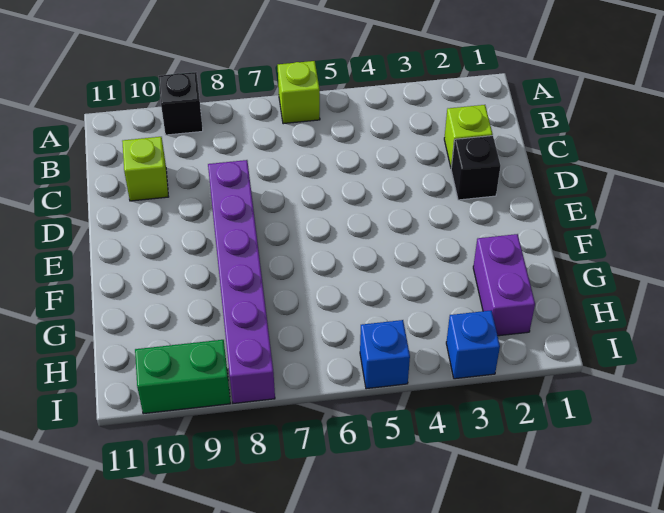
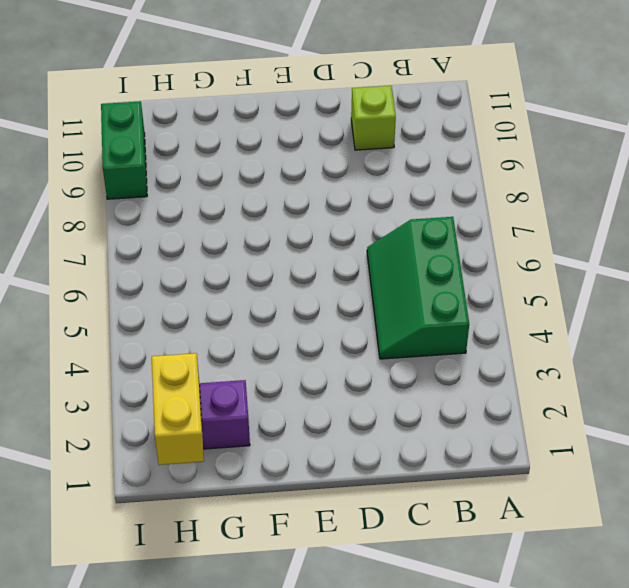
green 2x3 slope [367,217,469,359] -> none
yellow 1x2 brick [152,353,204,465] -> none
none -> lime 1x1 brick [278,61,320,124]
none -> black 1x1 brick [159,72,203,135]

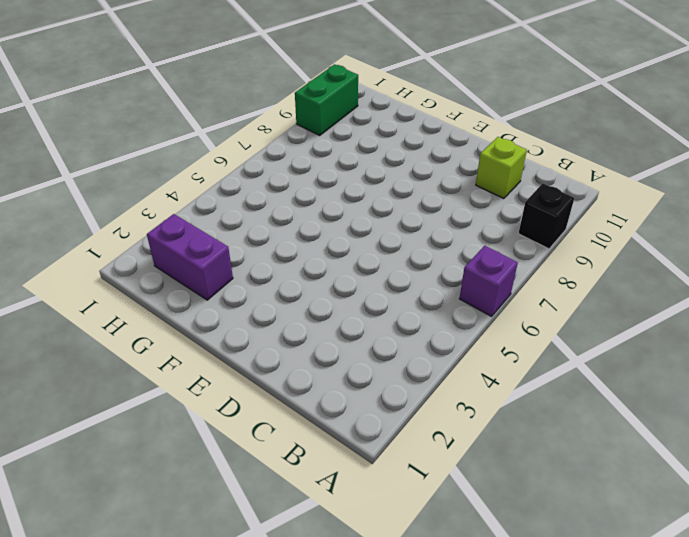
purple 1x1 brick [459,246,518,316] -> lime 1x1 brick [278,61,320,124]
none -> lime 1x1 brick [444,105,493,167]
none -> black 1x1 brick [451,136,500,200]

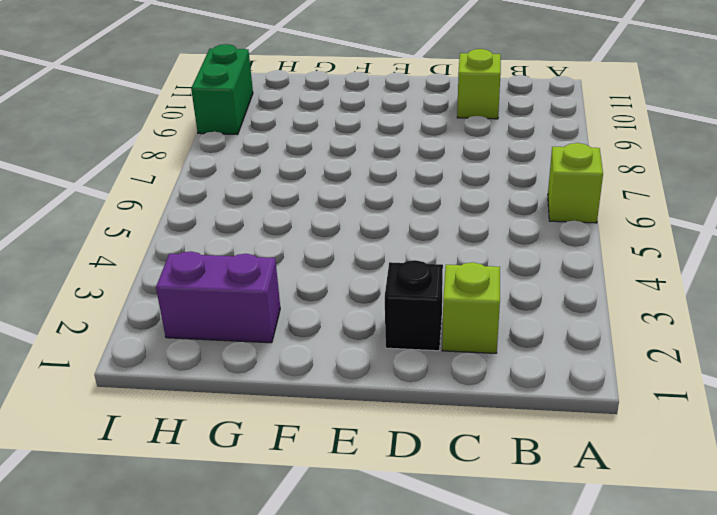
none -> black 1x1 brick [159,72,203,135]
none -> purple 1x6 brick [208,160,275,403]

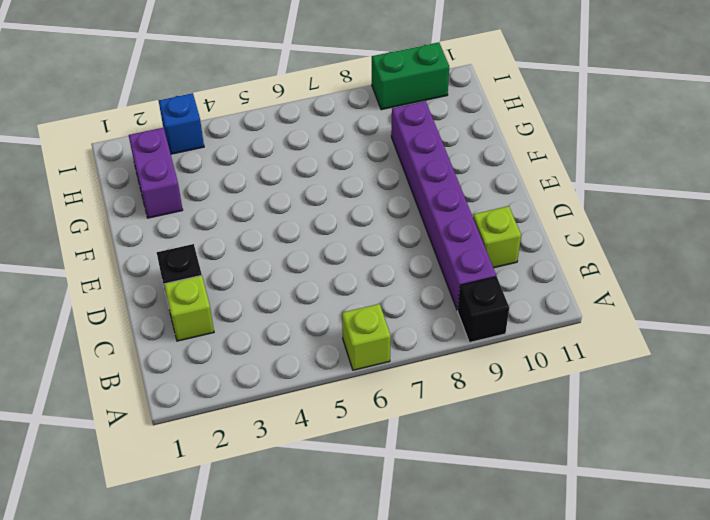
purple 1x6 brick [391,101,496,310] -> purple 1x6 brick moved to [208,160,275,403]
none -> blue 1x1 brick [360,320,410,389]

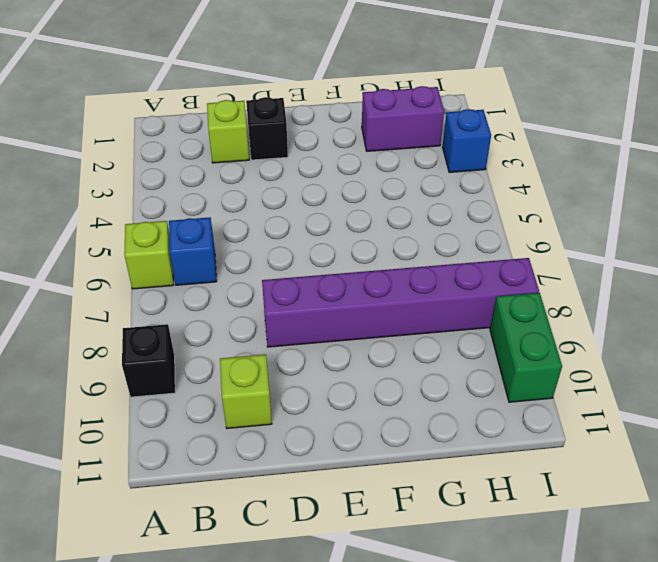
blue 1x1 brick [169,218,217,285] -> blue 1x1 brick moved to [360,320,410,389]

